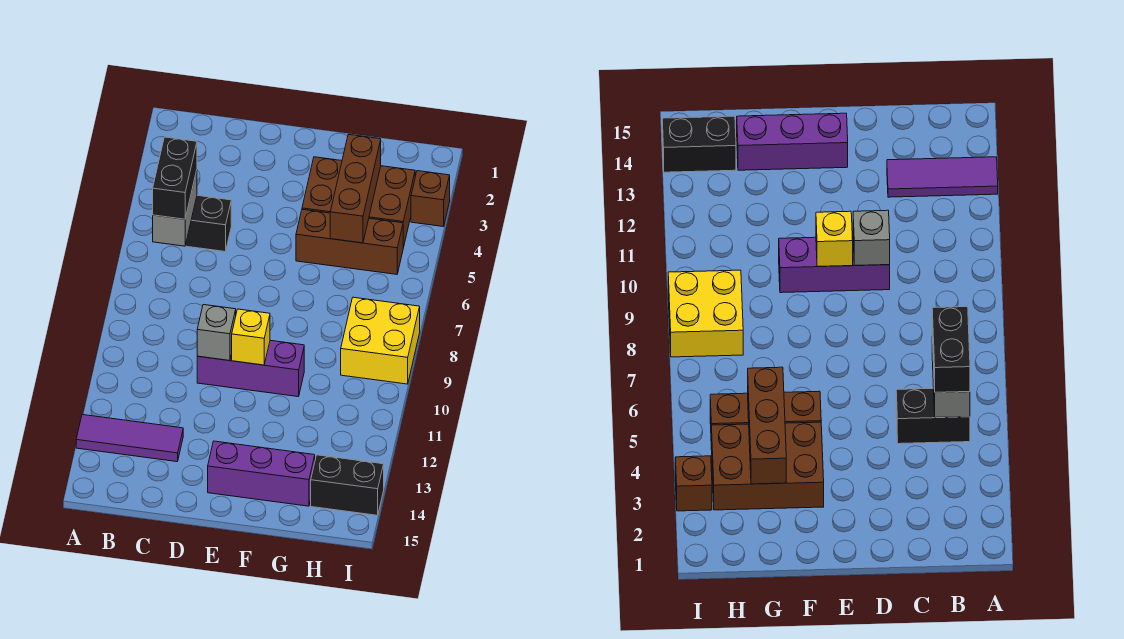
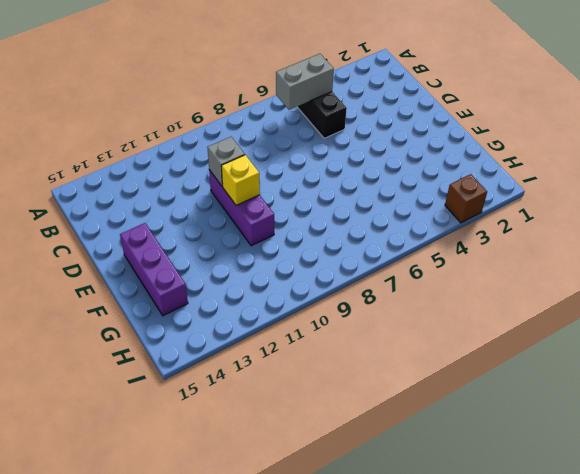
none -> purple 1x3 tile [76,415,183,462]
none -> brown 2x3 brick [302,157,415,248]
none -> brown 1x3 brick [296,209,403,274]

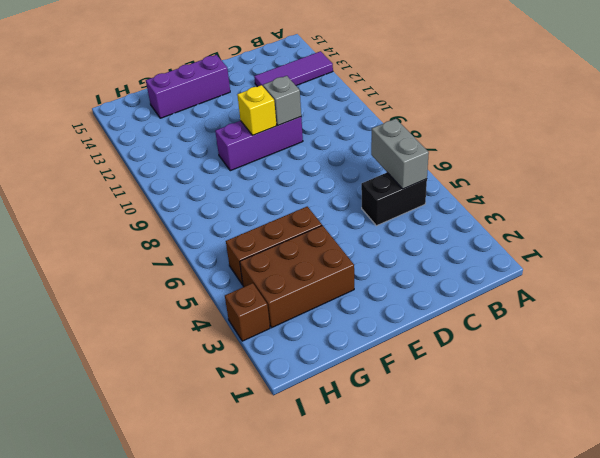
none -> yellow 2x2 brick [341,297,420,384]
none -> black 1x2 brick [311,455,384,515]
none -> brown 1x3 brick [330,134,381,243]

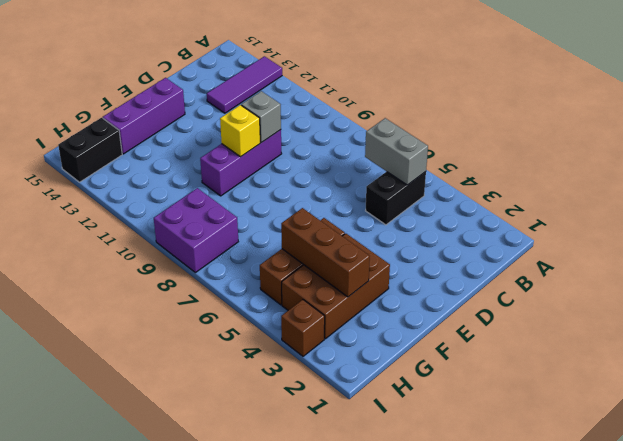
purple 2x2 brick [154,188,238,273] -> yellow 2x2 brick [341,297,420,384]
none -> black 1x2 brick [153,137,197,219]

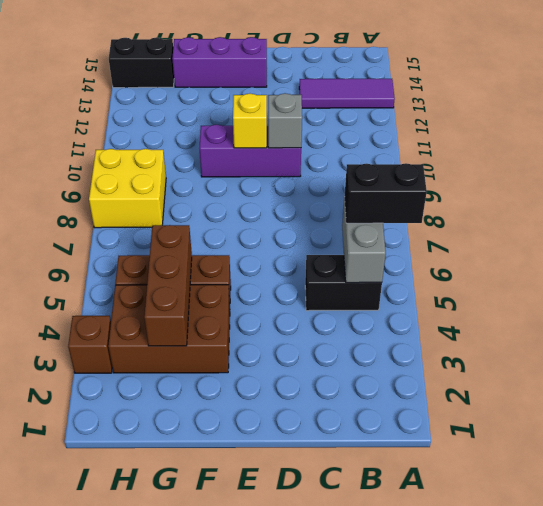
black 1x2 brick [344,163,427,223] -> black 1x2 brick turned to [153,137,197,219]

